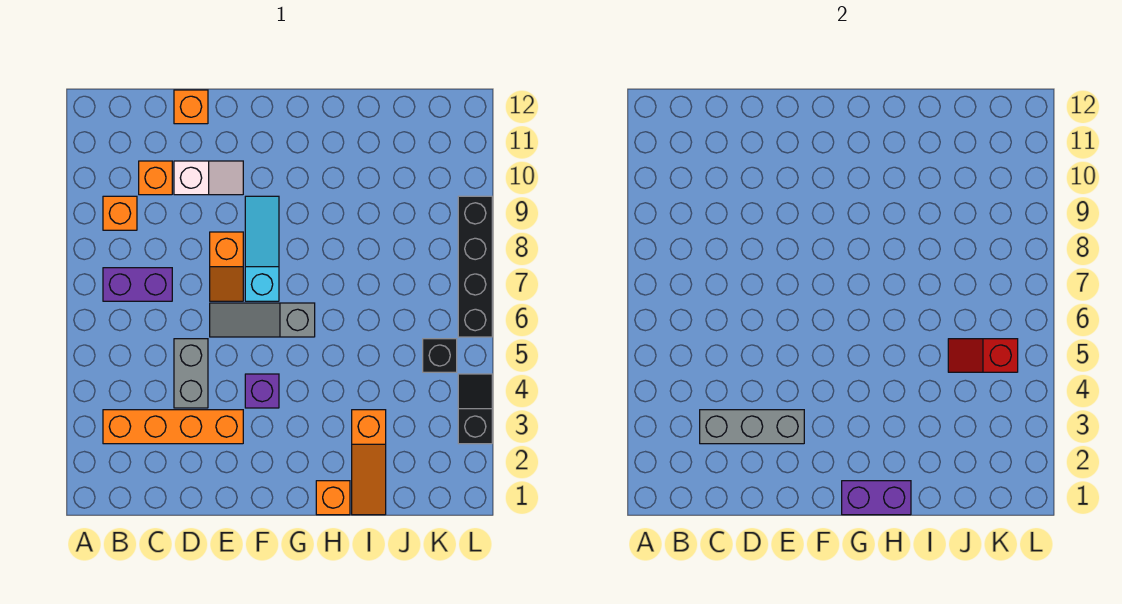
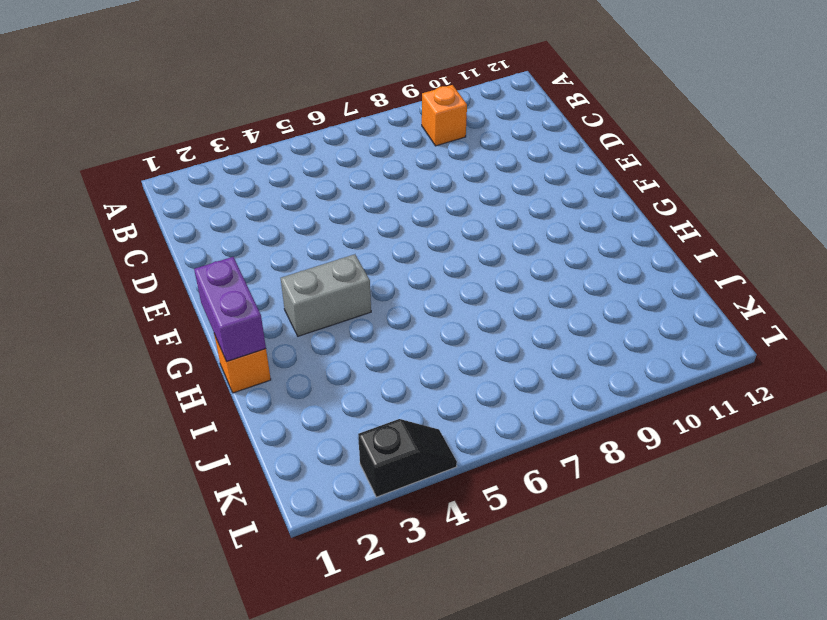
grey 1x2 brick [281,254,371,336] -> grey 1x2 brick moved to [174,339,208,408]
none -> orange 1x4 brick [103,410,243,444]
none -> purple 1x2 brick [103,268,172,301]
none -> orange 1x1 brick [139,161,172,195]

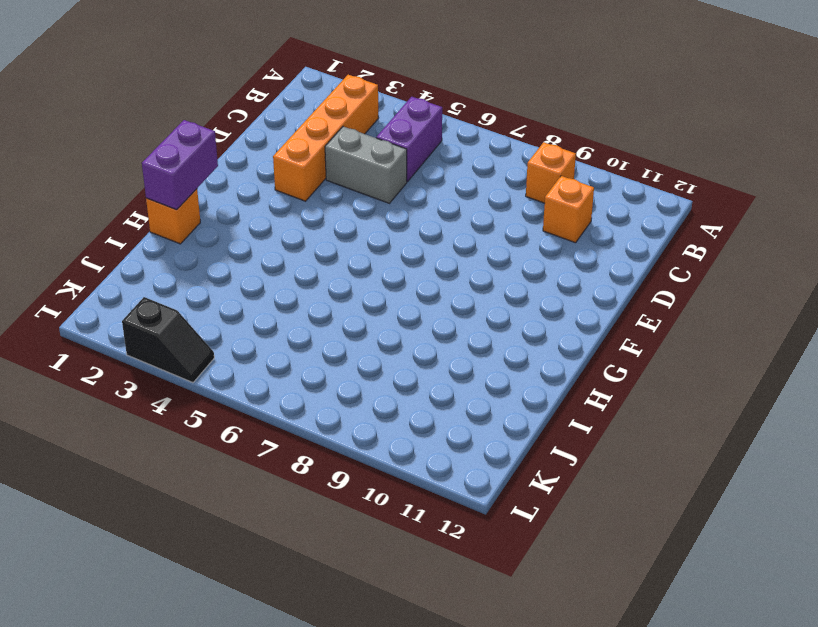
purple 1x2 brick [376,97,442,182] -> purple 1x2 brick moved to [103,268,172,301]
none -> white 1x2 slope [174,161,243,195]
none -> orange 1x1 brick [174,90,208,124]
none -> grey 1x3 slope [210,303,315,337]

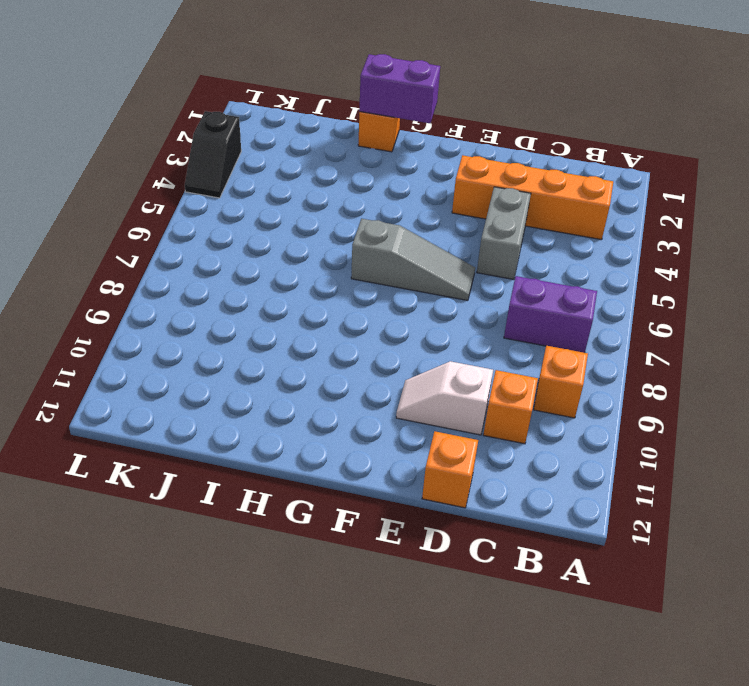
none -> orange 1x2 slope [210,232,243,301]
none -> purple 1x1 brick [245,374,279,408]
none -> cyan 1x3 slope [245,196,279,301]

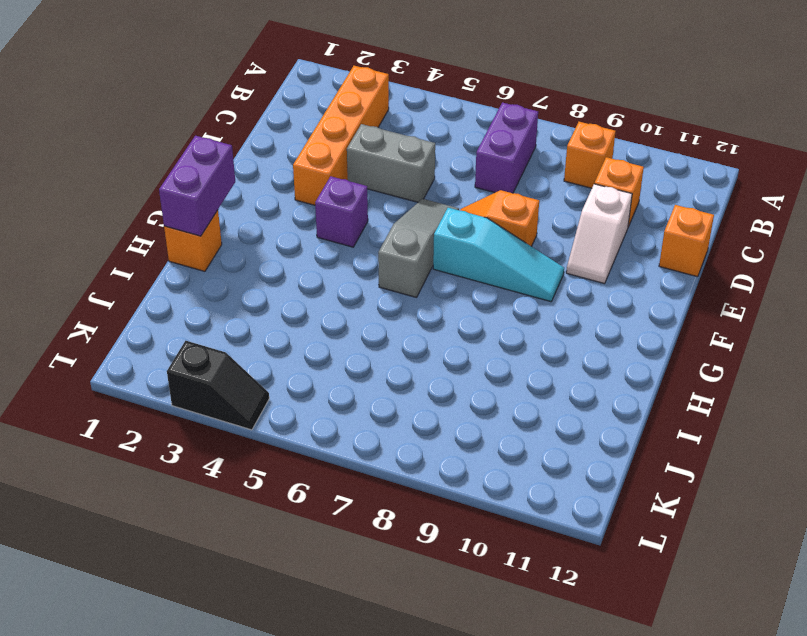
none -> orange 1x3 slope [352,410,386,515]
none -> black 1x1 brick [423,339,457,372]
none -> black 1x4 brick [458,196,492,337]

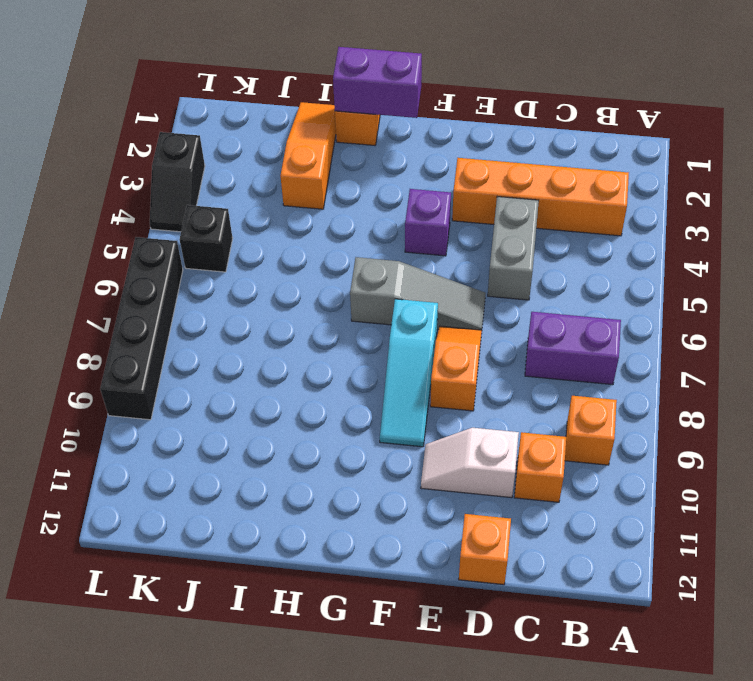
none -> grey 1x3 brick [700,410,804,444]
none -> red 1x2 slope [948,339,1018,372]

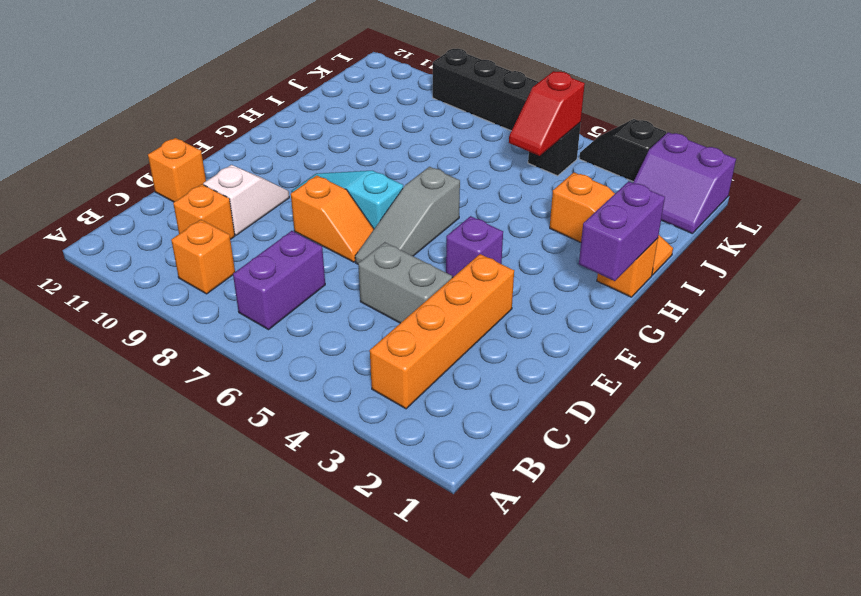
purple 2x2 slope [633,132,736,233] -> none
none -> grey 1x3 brick [700,410,804,444]

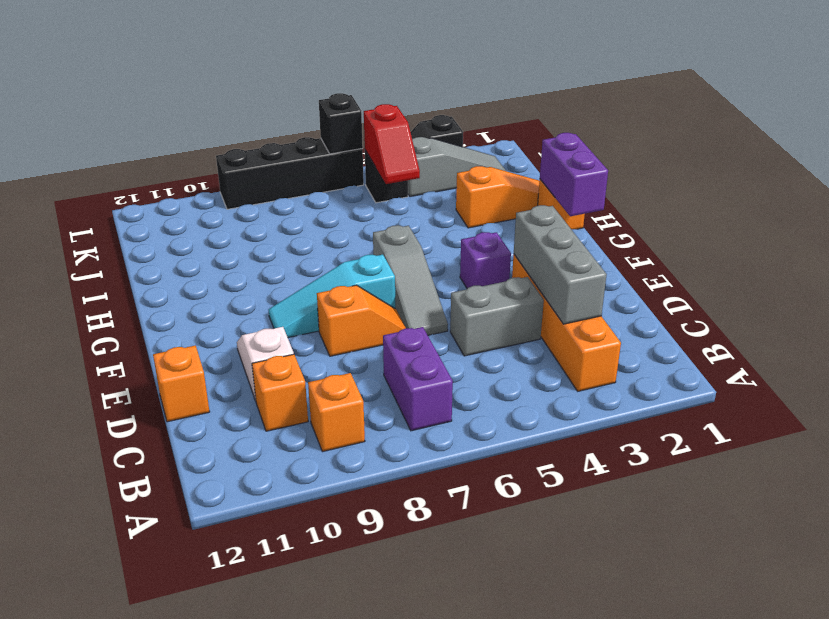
grey 1x3 slope [408,137,506,197] -> none
black 1x1 brick [319,93,363,154] -> none

